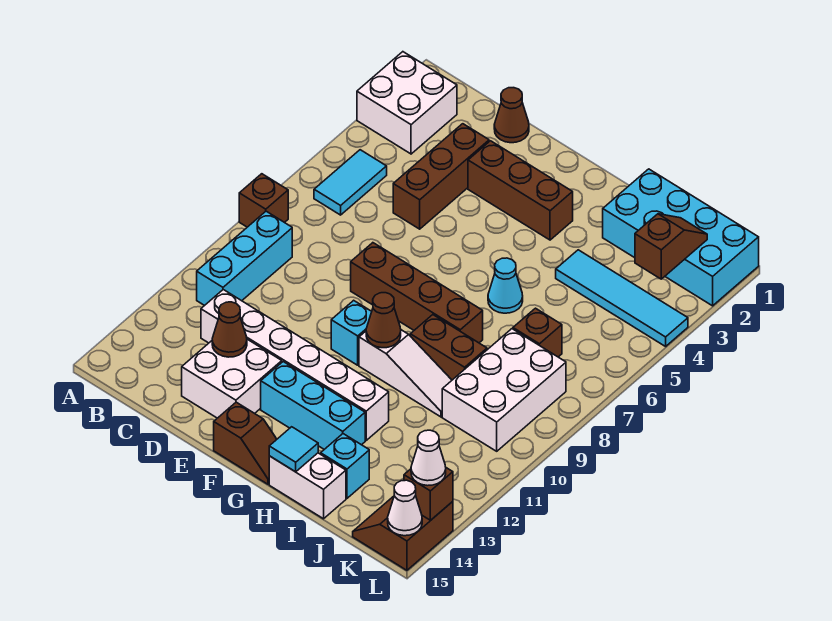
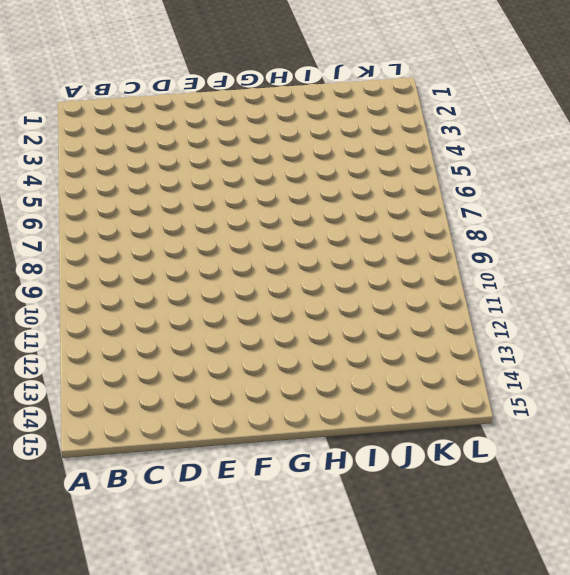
none -> white 2x2 brick [357,52,457,154]
none -> brown 1x1 brick [239,174,288,227]
none -> cyan 1x2 tile [314,150,387,215]
none -> cyan 1x3 brick [197,211,292,306]

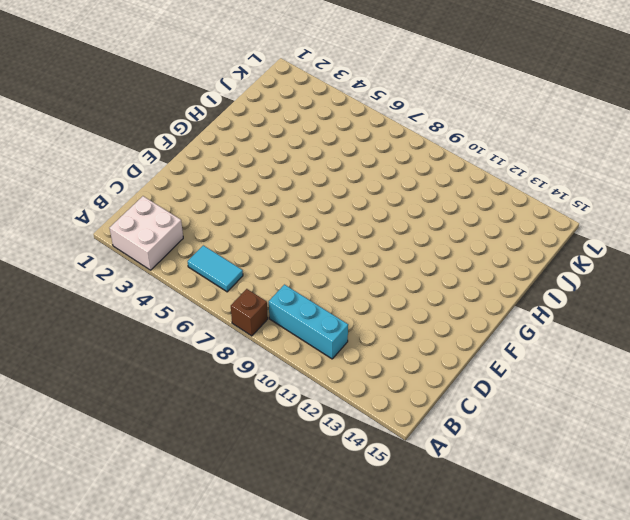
none -> white 1x6 brick [201,290,389,440]
none -> brown 1x1 cone [494,88,529,143]
none -> brown 1x3 brick [393,124,489,229]
none -> white 2x2 brick [182,339,282,418]

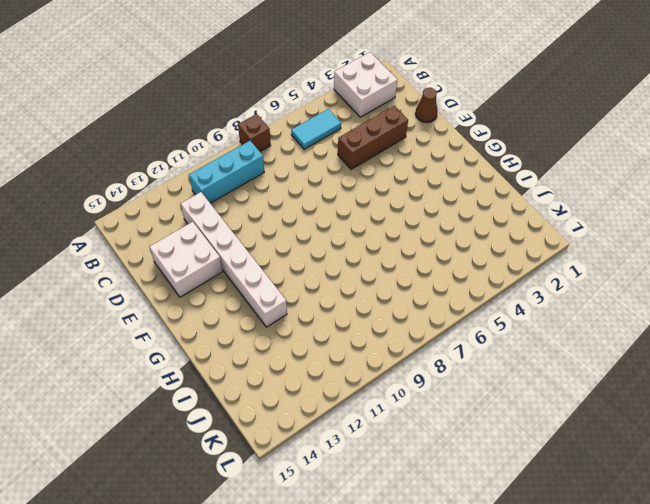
none -> brown 1x3 brick [468,141,573,240]
none -> brown 1x4 brick [351,243,483,343]
none -> cyan 1x1 brick [331,300,372,365]
none -> cyan 1x3 brick [261,362,365,449]

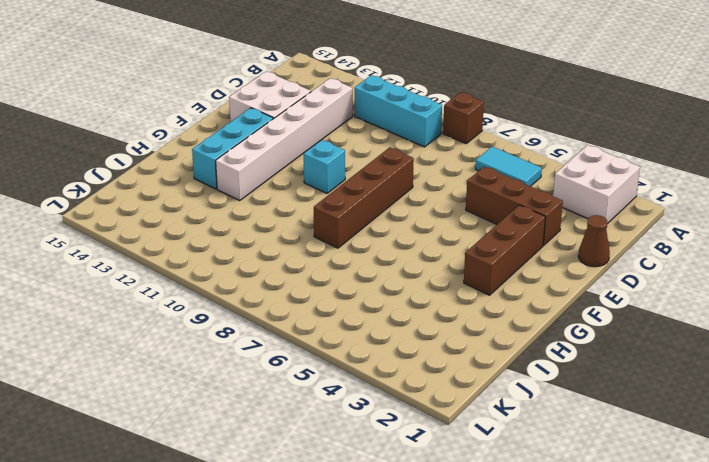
none -> brown 1x2 slope [214,402,277,484]
none -> white 1x3 slope [359,330,452,417]
none -> cyan 1x1 cone [488,258,523,313]
none -> brown 1x2 brick [410,315,487,380]

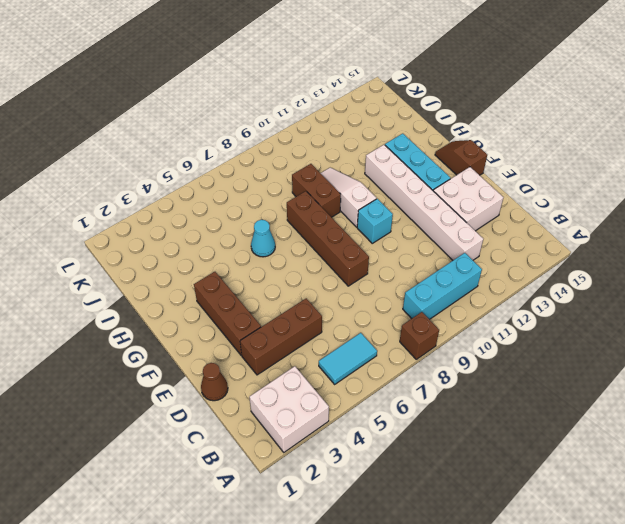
none -> white 1x2 brick [269,453,346,519]
none -> cyan 2x4 brick [603,169,759,306]
none -> cyan 1x4 tile [556,250,688,346]
none -> cyan 1x1 brick [321,434,369,498]

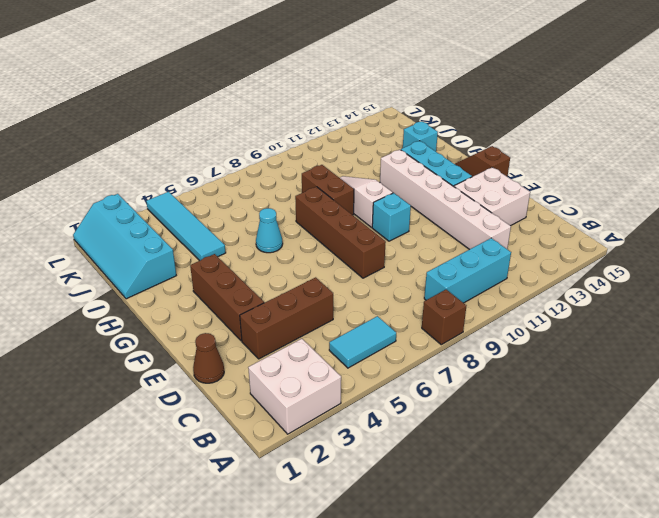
cyan 2x4 slope [73,194,176,299] -> cyan 2x4 brick [603,169,759,306]
none -> white 1x2 brick [269,453,346,519]
none -> brown 1x1 brick [513,308,562,357]
none -> white 2x3 brick [442,329,566,451]
none -> brown 2x2 slope [353,496,453,570]

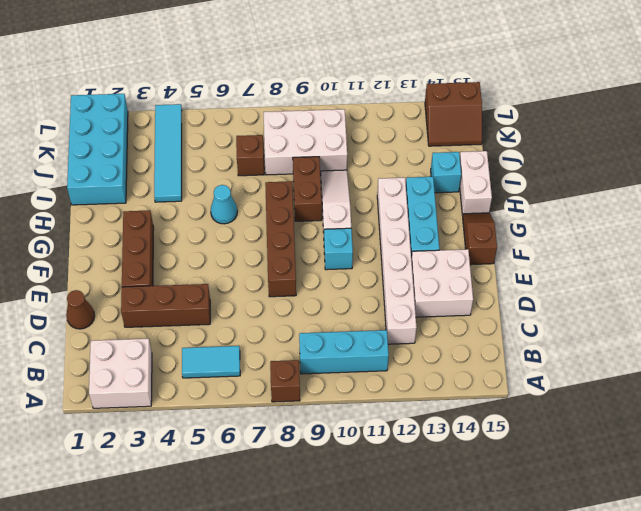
none -> brown 1x1 cone [212,302,247,357]
none -> brown 1x1 cone [366,293,401,348]
none -> cyan 1x1 tile [269,427,318,472]
none -> brown 1x2 slope [635,214,707,279]

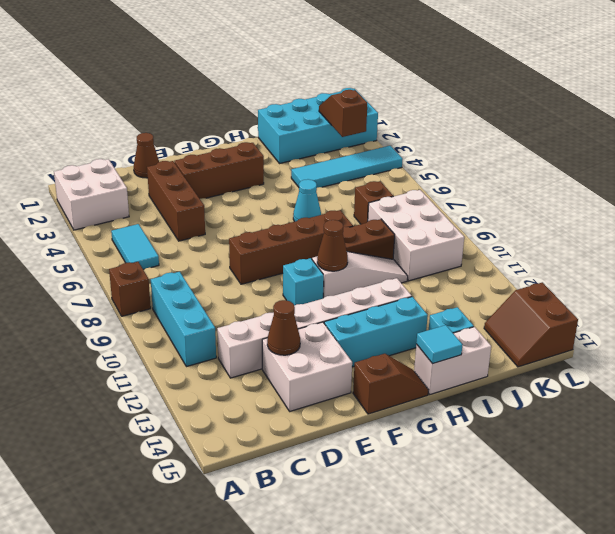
none -> brown 1x1 brick [404,468,453,520]
none -> white 1x1 cone [388,480,422,536]
none -> white 1x1 cone [411,430,446,486]

